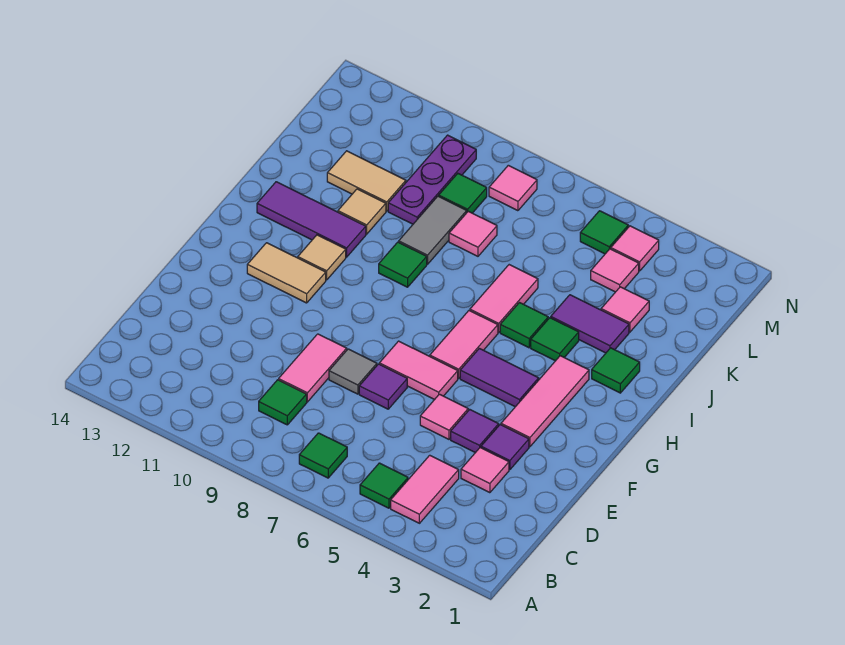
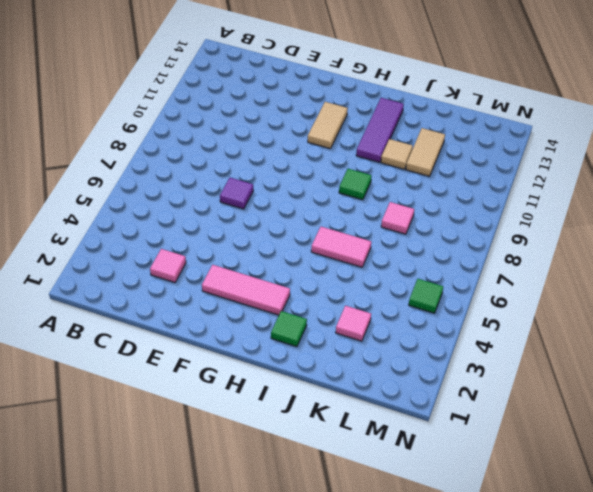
none -> pink 1x2 tile [391,455,459,523]
none -> green 1x1 tile [360,463,408,508]
none -> green 1x1 tile [299,433,347,478]
none -> green 1x1 tile [259,380,307,425]

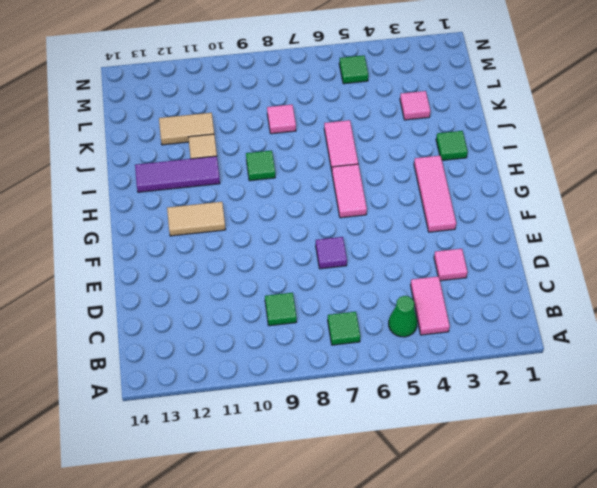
green 1x1 cone [389,296,417,337] -> green 1x1 tile [360,463,408,508]
none -> pink 1x2 tile [279,334,347,402]
none -> purple 1x1 tile [481,425,529,470]
none -> purple 1x1 tile [451,410,499,453]
none -> pink 1x1 tile [420,394,468,439]

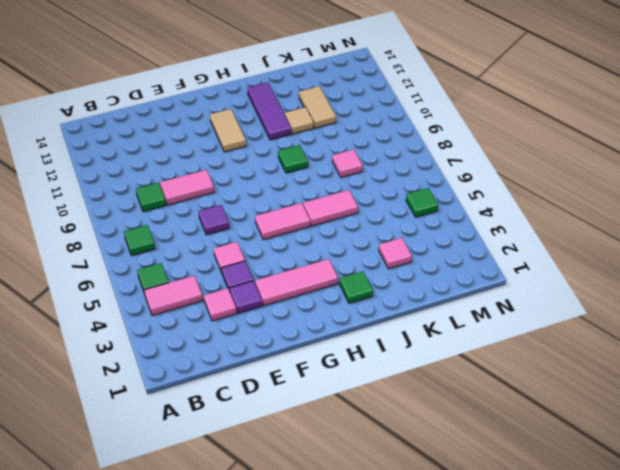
none -> grey 1x1 tile [329,349,377,394]
none -> pink 1x2 tile [379,341,458,400]
none -> purple 1x2 tile [460,348,539,407]
none -> tan 1x1 tile [298,235,346,280]

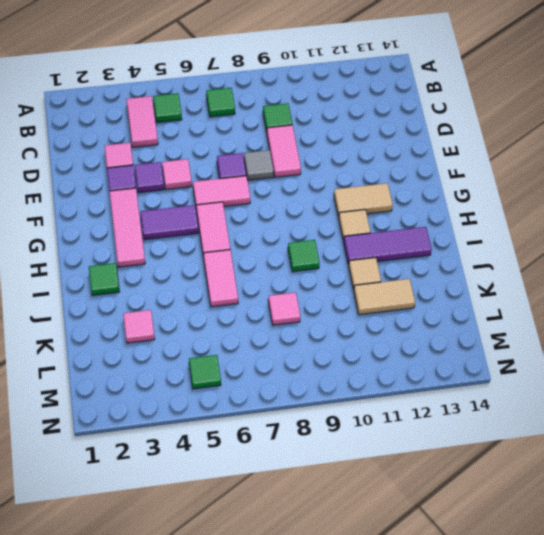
none -> green 1x1 tile [531,318,579,361]
none -> green 1x1 tile [500,303,548,348]
none -> purple 1x2 tile [551,295,629,353]
none -> grey 1x2 tile [399,196,467,264]

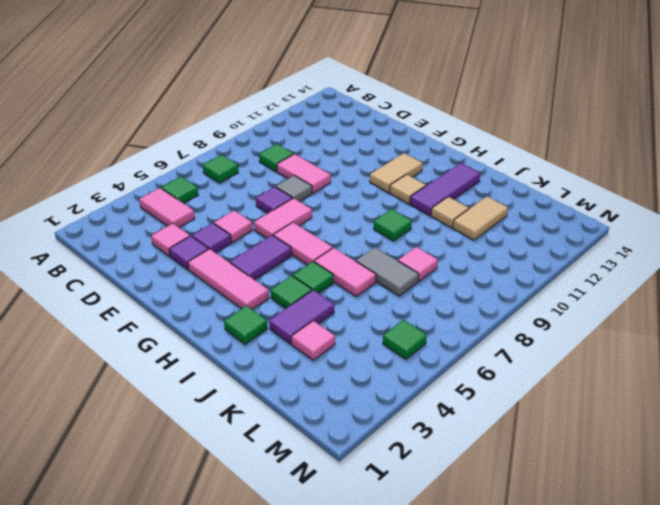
grey 1x2 tile [356,247,419,296] -> grey 1x2 tile moved to [399,196,467,264]
none -> purple 1x3 plate [388,135,476,224]
none -> pink 1x1 tile [591,249,639,292]
none -> green 1x1 tile [439,174,487,213]
none -> pink 1x1 tile [611,226,659,271]

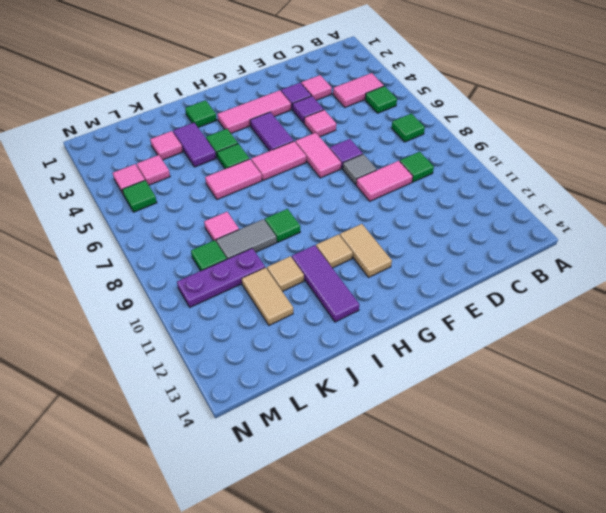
none -> pink 1x1 tile [489,165,537,211]

